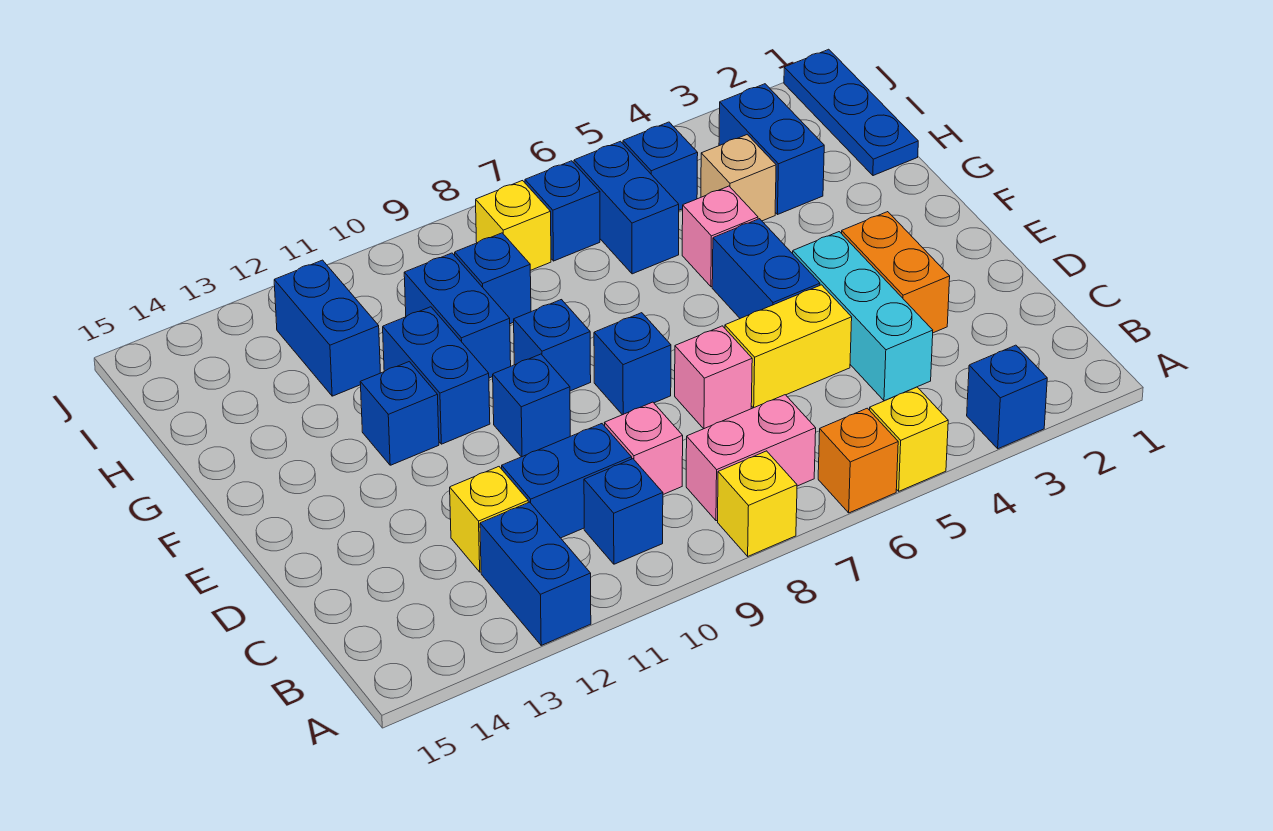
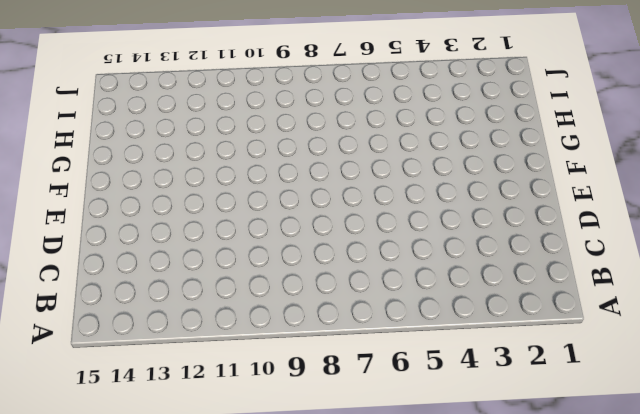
none -> blue 1x1 brick [967,345,1047,449]
none -> yellow 1x1 brick [870,387,948,491]
none -> orange 1x1 brick [818,408,898,513]
none -> yellow 1x1 brick [718,451,797,556]

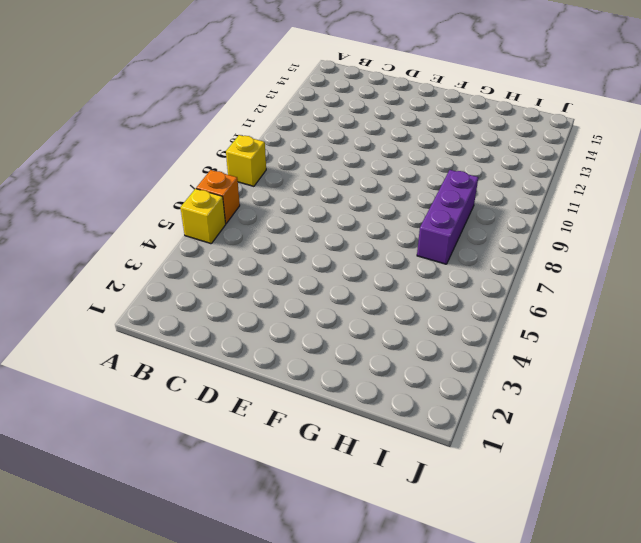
purple 1x3 brick [417,170,478,264] -> blue 1x1 brick [455,233,531,324]
none -> blue 1x1 brick [967,345,1047,449]
none -> blue 1x2 brick [480,502,591,645]
none -> pink 1x2 brick [686,395,816,521]
none -> blue 1x1 brick [584,459,663,564]

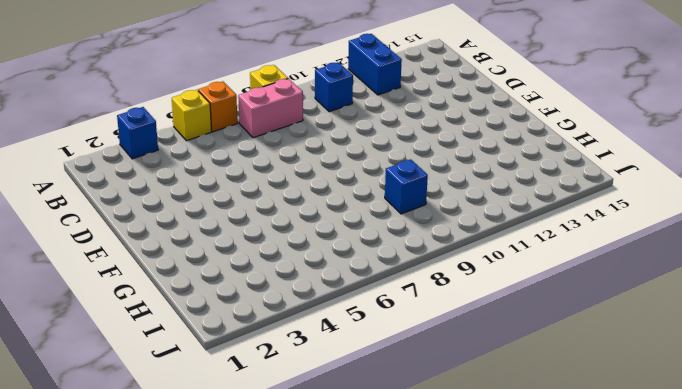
none -> cyan 1x3 brick [793,232,933,401]
none -> pink 1x1 brick [605,402,683,494]
none -> blue 1x2 brick [502,424,632,538]
none -> yellow 1x1 brick [450,467,528,572]

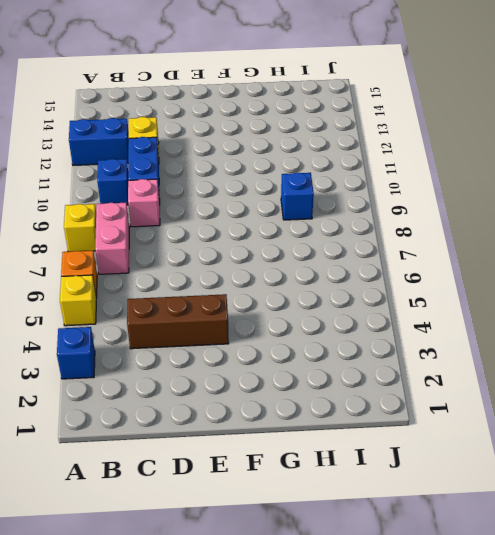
brown 1x3 brick [127,294,229,349] -> cyan 1x3 brick [793,232,933,401]
none -> orange 1x2 brick [842,212,950,333]
none -> yellow 1x2 brick [725,285,852,408]
none -> pink 1x1 brick [675,326,752,429]
none -> blue 1x2 brick [712,219,820,318]

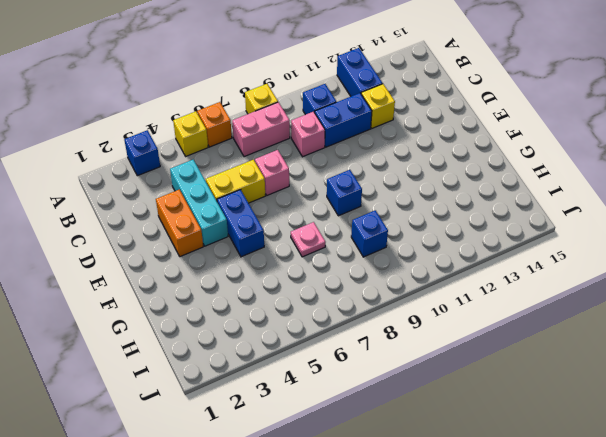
pink 1x1 plate [291,222,326,257] -> none
none -> blue 1x1 brick [594,313,671,415]
none -> blue 1x1 brick [493,354,570,457]
none -> blue 1x2 brick [383,307,490,444]
none -> blue 1x1 brick [360,362,439,465]

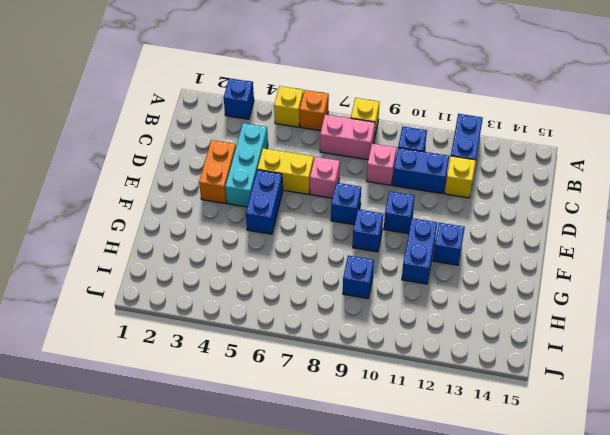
none -> pink 1x1 brick [682,186,758,287]
none -> blue 1x2 brick [404,253,511,378]
none -> blue 1x3 plate [784,49,918,176]
none -> blue 1x2 brick [719,84,824,215]

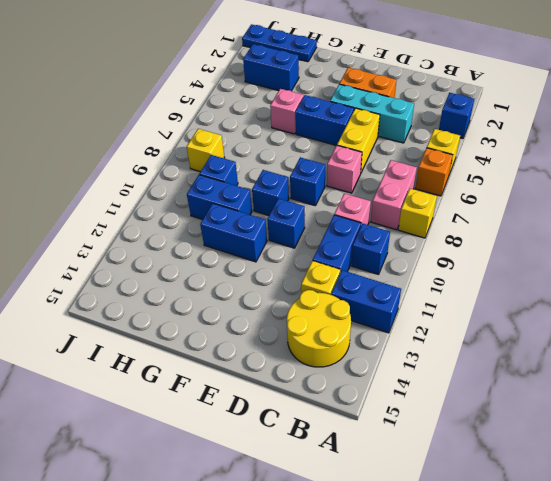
yellow 2x2 round brick [287,290,351,367] -> none
none -> blue 1x1 brick [360,362,439,465]
none -> tan 1x1 brick [701,135,776,221]
none -> blue 1x2 brick [574,141,679,274]
none -> blue 1x2 brick [274,260,380,396]

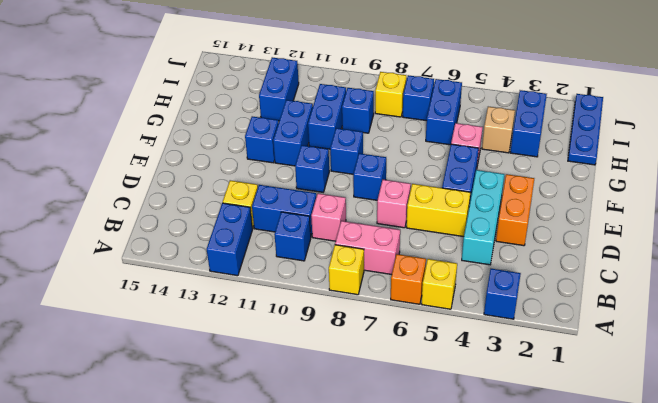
none -> blue 1x1 brick [623,122,698,210]

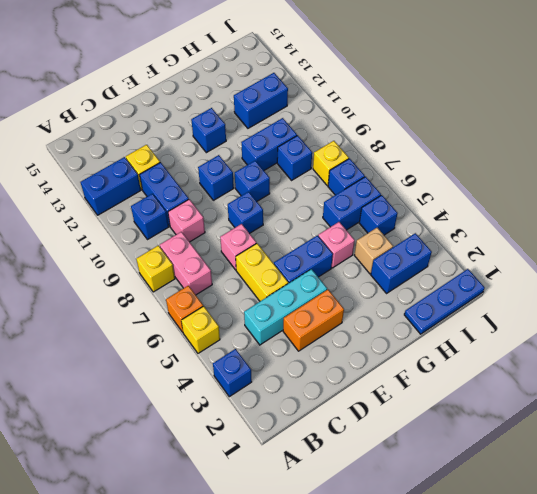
none -> blue 1x2 brick [383,307,490,444]

